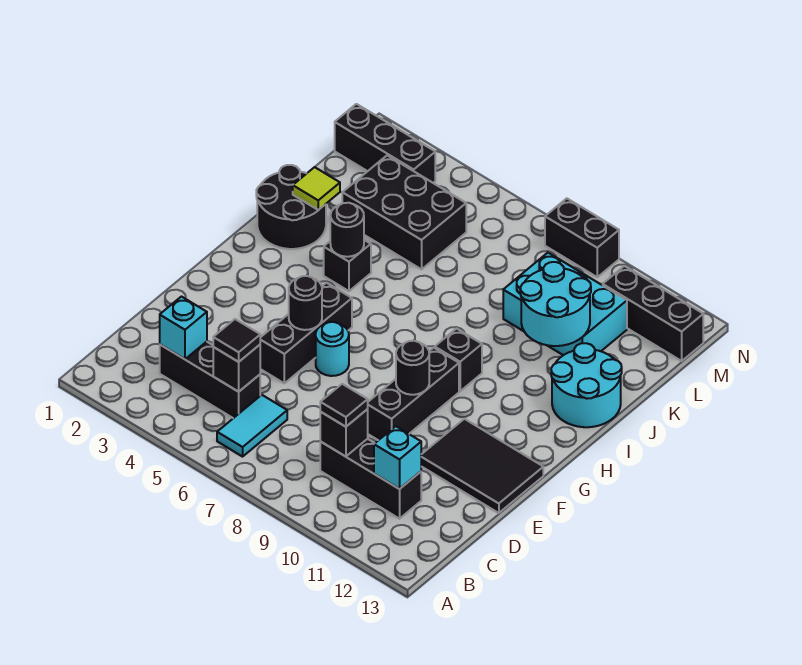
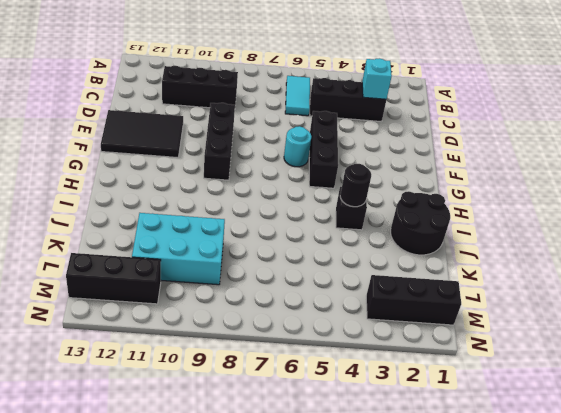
none -> black 1x1 brick [435,329,482,391]
none -> cyan 2x2 round brick [551,343,622,427]
none -> black 2x3 brick [342,155,466,269]

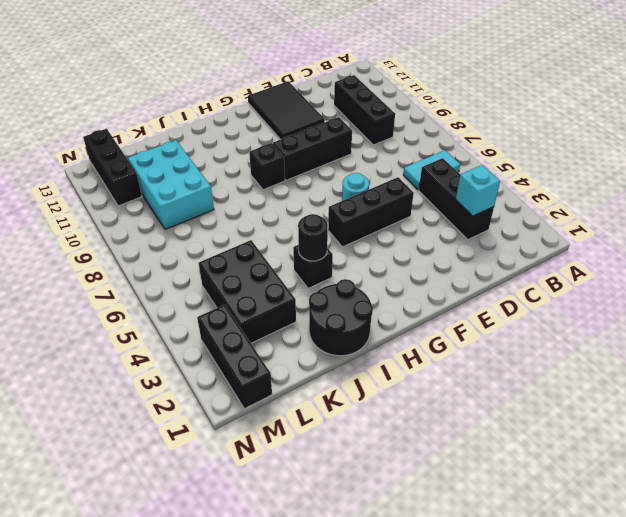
none -> cyan 2x2 round brick [551,343,622,427]
none -> black 1x2 brick [545,198,619,277]
none -> black 1x1 brick [213,345,260,392]

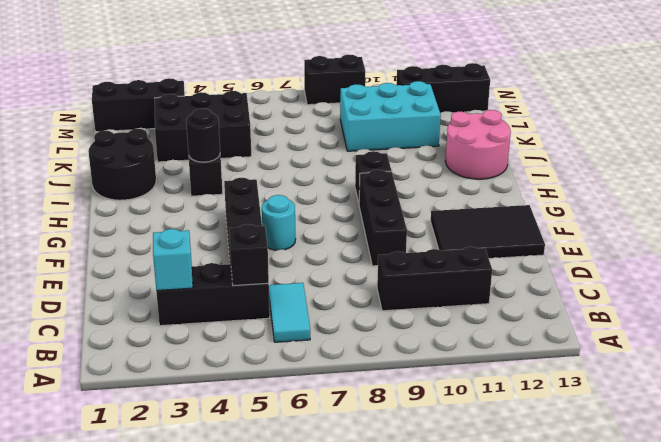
pink 2x2 round brick [445,110,511,179] -> cyan 2x2 round brick [551,343,622,427]
none -> black 1x1 brick [320,409,368,457]
none -> cyan 1x1 brick [374,426,421,489]
none -> black 1x1 round brick [289,276,322,330]

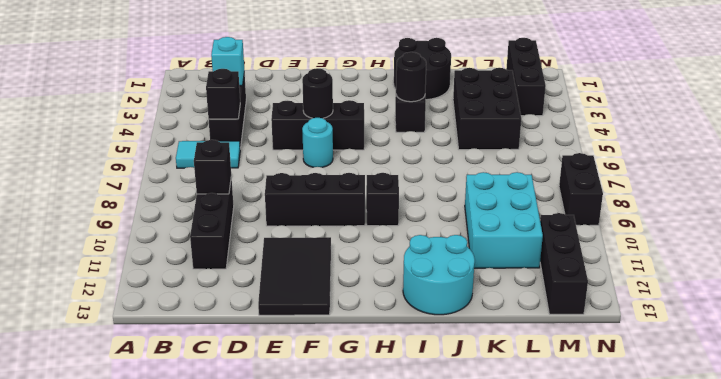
none -> cyan 1x1 brick [374,426,421,489]
none -> black 1x1 round brick [396,341,429,395]
none -> lime 1x1 tile [293,167,340,210]

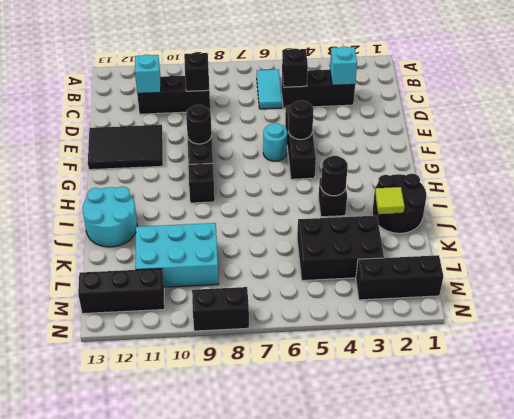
none -> cyan 2x2 round brick [520,262,591,346]
none -> black 1x1 tile [213,319,260,362]
none -> black 1x1 tile [320,384,368,427]

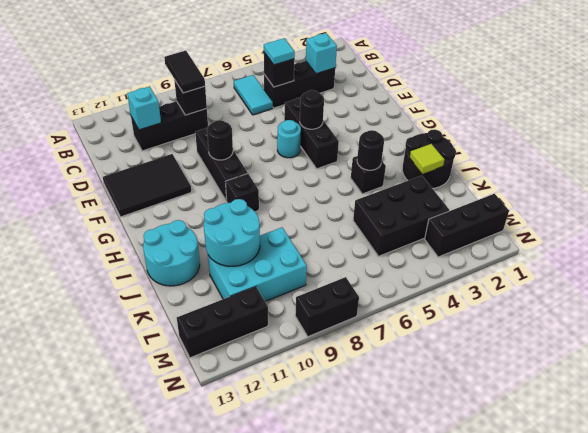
black 1x2 tile [164,50,205,93] -> black 1x1 tile [320,384,368,427]
cyan 1x1 tile [264,38,295,65] -> black 1x1 tile [213,319,260,362]

